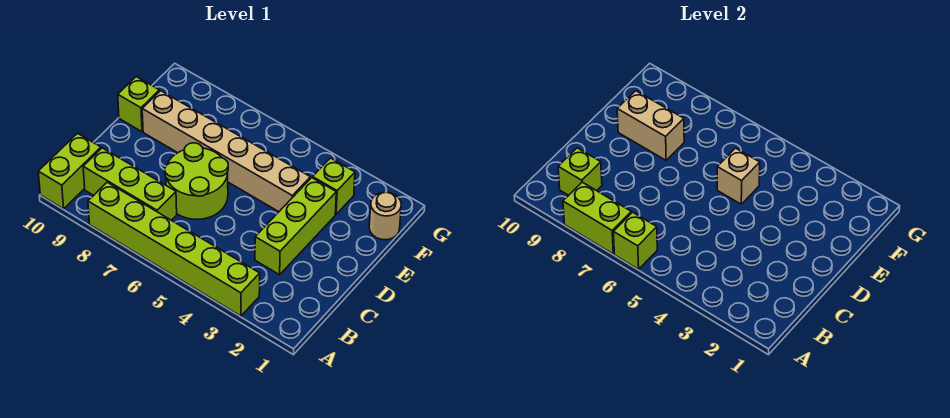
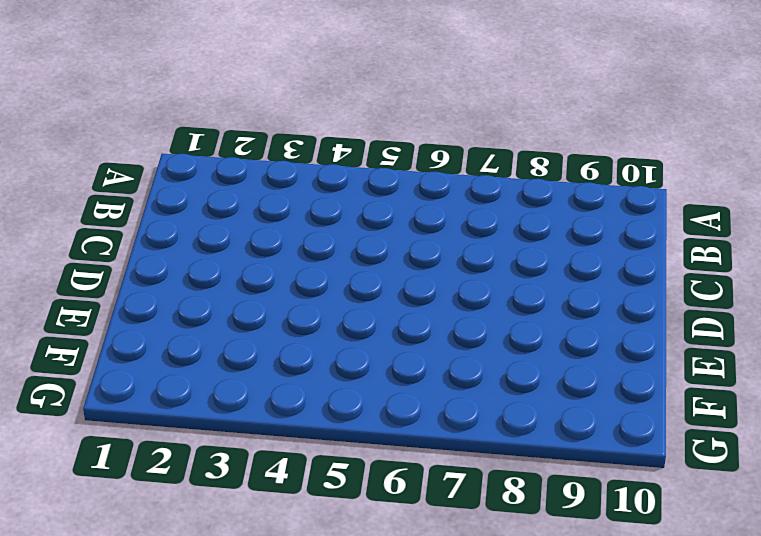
none -> lime 1x6 brick [88,182,260,316]
none -> lime 1x2 brick [38,133,101,209]
none -> lime 1x3 brick [83,148,177,220]

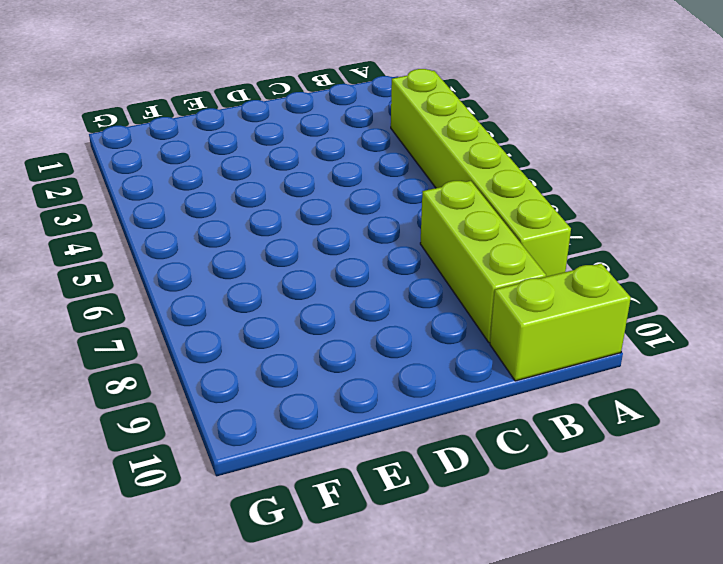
none -> lime 1x3 brick [255,178,336,275]
none -> lime 2x2 round brick [165,143,228,219]
none -> tan 1x6 brick [142,91,310,212]

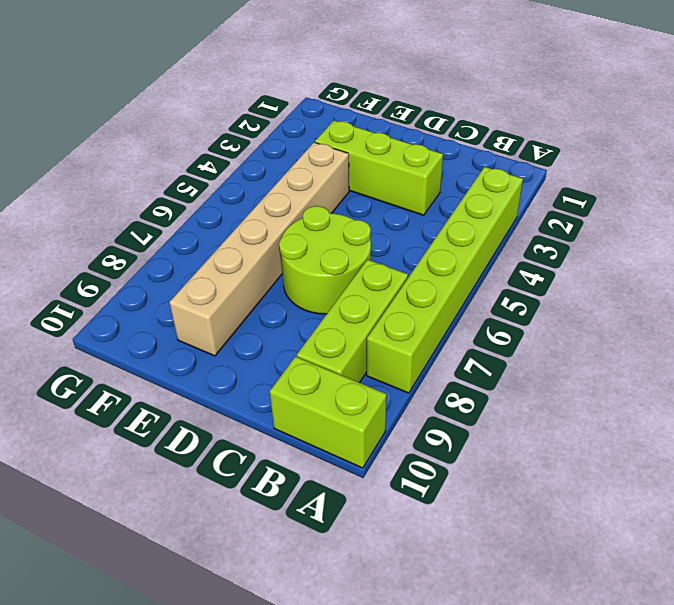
none -> lime 1x1 brick [118,77,159,132]
none -> tan 1x1 round brick [369,192,401,240]
none -> lime 1x1 brick [313,158,355,214]

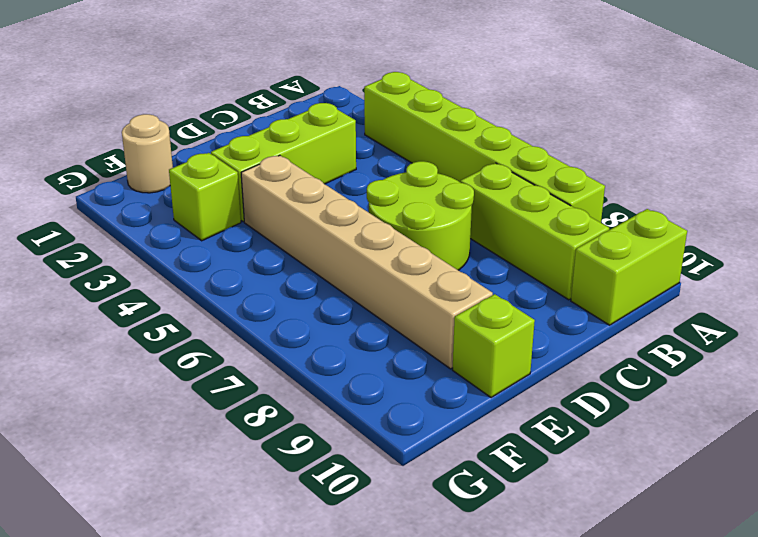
none -> lime 1x1 brick [614,212,657,269]
none -> lime 1x2 brick [563,182,631,254]
none -> lime 1x1 brick [558,148,602,195]

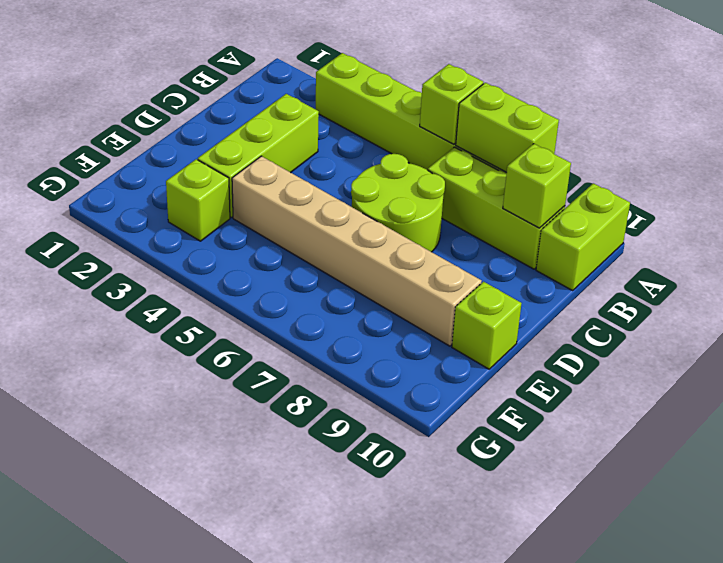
none -> tan 1x1 round brick [369,192,401,240]
none -> tan 1x1 brick [717,148,760,204]
none -> tan 1x2 brick [617,91,684,160]

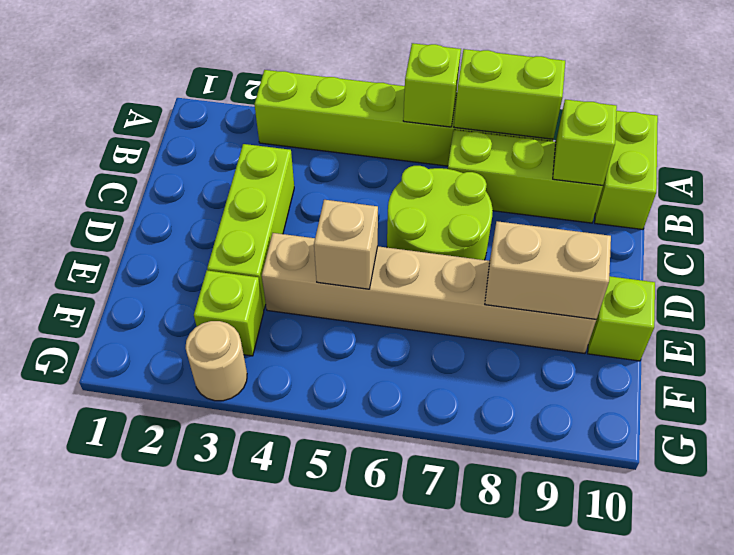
tan 1x1 round brick [186,321,247,401] -> tan 1x1 round brick moved to [369,192,401,240]

